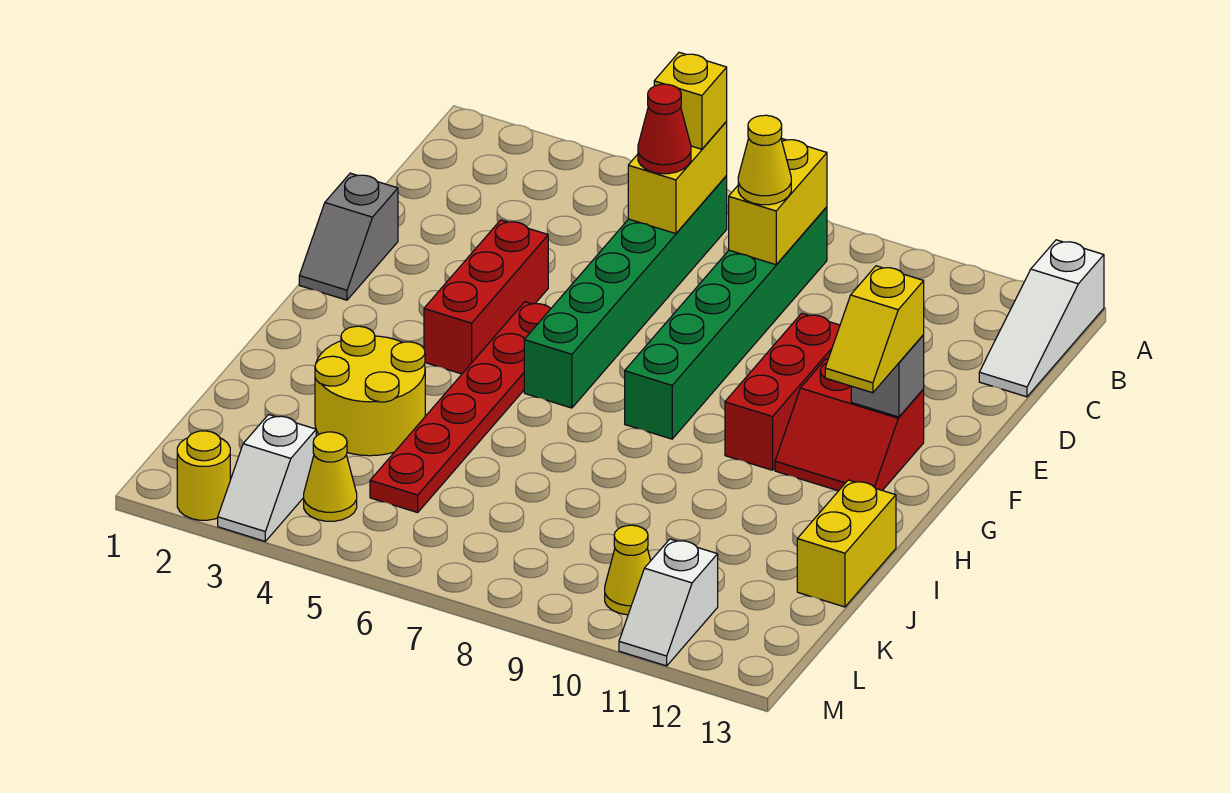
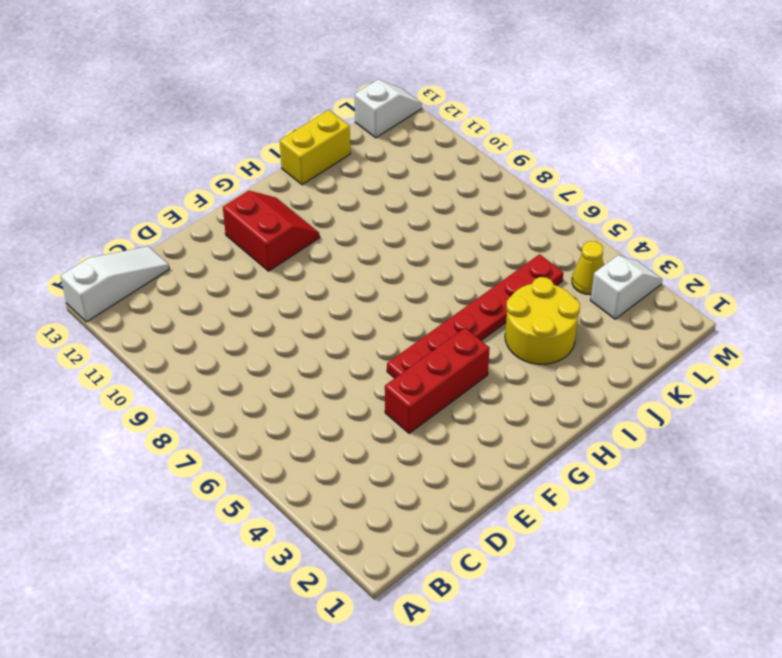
white 1x2 slope [355,80,422,138] -> white 1x2 slope moved to [619,539,718,666]
none -> green 1x6 brick [524,176,727,408]
none -> green 1x6 brick [625,207,827,439]
none -> grey 1x2 slope [299,173,398,300]

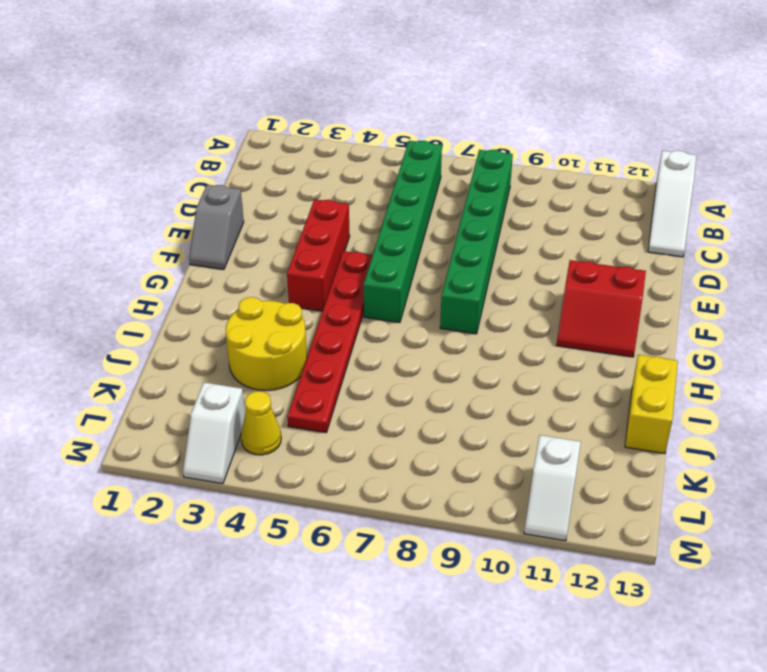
none -> red 1x3 brick [725,313,840,470]
none -> yellow 1x1 cone [605,525,651,615]
none -> yellow 1x1 round brick [177,431,230,520]

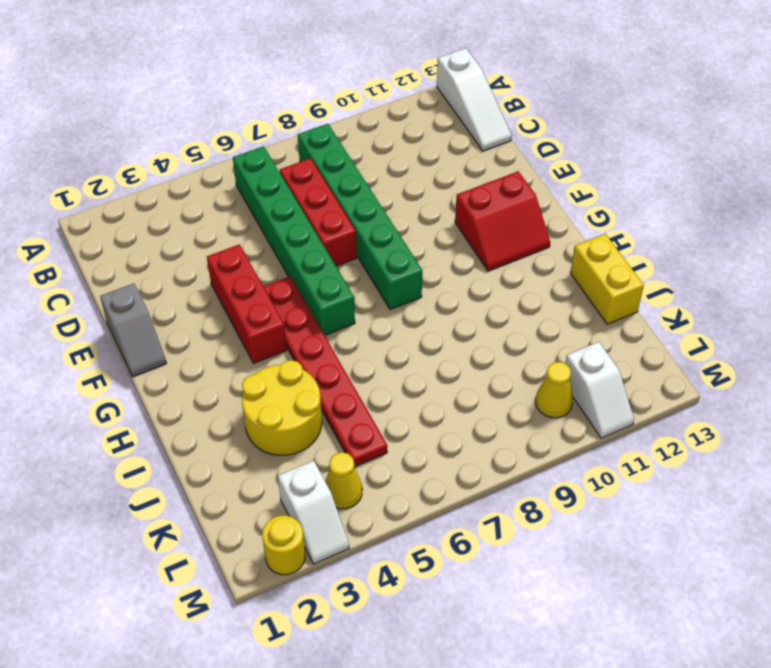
red 1x3 brick [280,158,357,266] -> red 1x3 brick moved to [725,313,840,470]
none -> yellow 1x2 brick [628,122,727,234]
none -> yellow 1x2 brick [729,138,827,265]
none -> grey 1x1 brick [851,335,924,417]

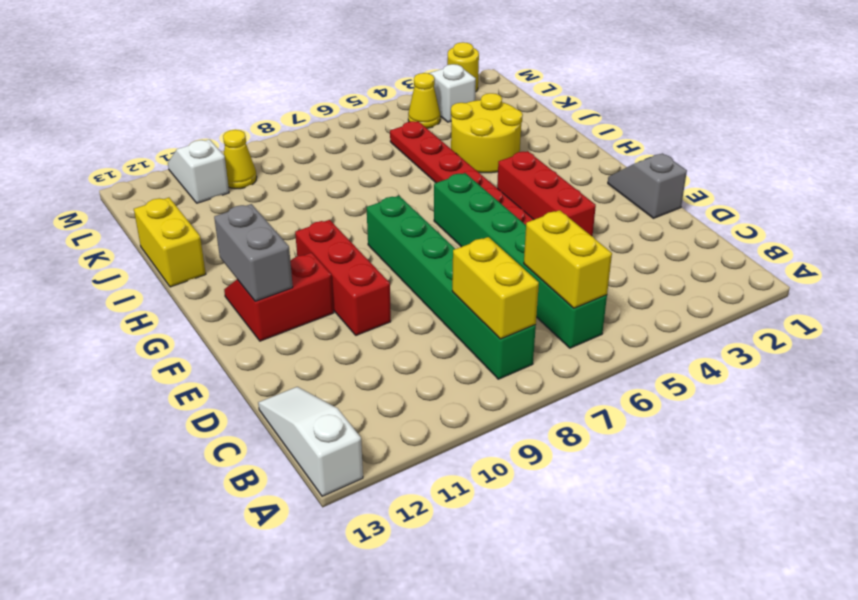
grey 1x2 brick [214,204,293,301] -> grey 1x1 brick [851,335,924,417]
none -> yellow 1x1 brick [654,52,727,149]
none -> red 1x1 cone [638,84,691,174]
none -> yellow 1x1 cone [738,115,791,205]

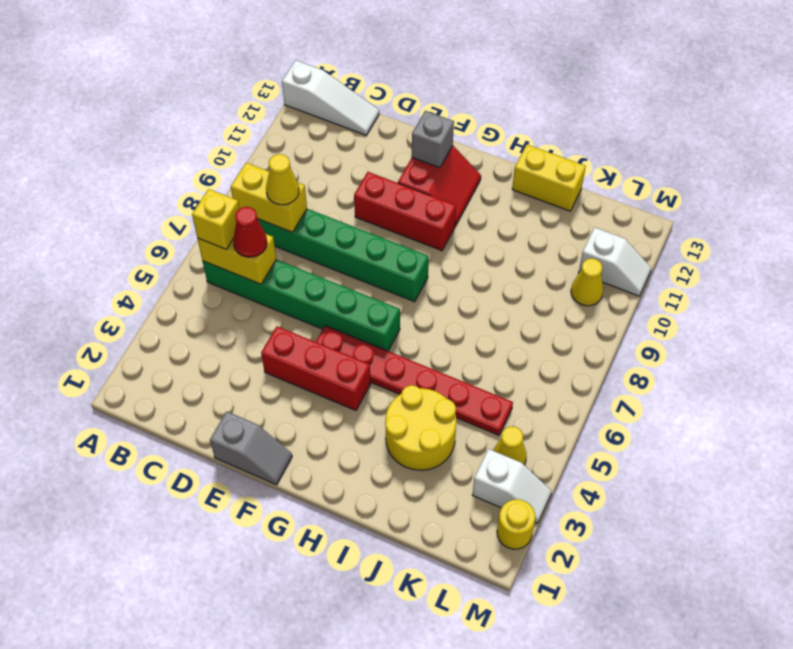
none -> yellow 1x2 slope [825,266,924,393]

